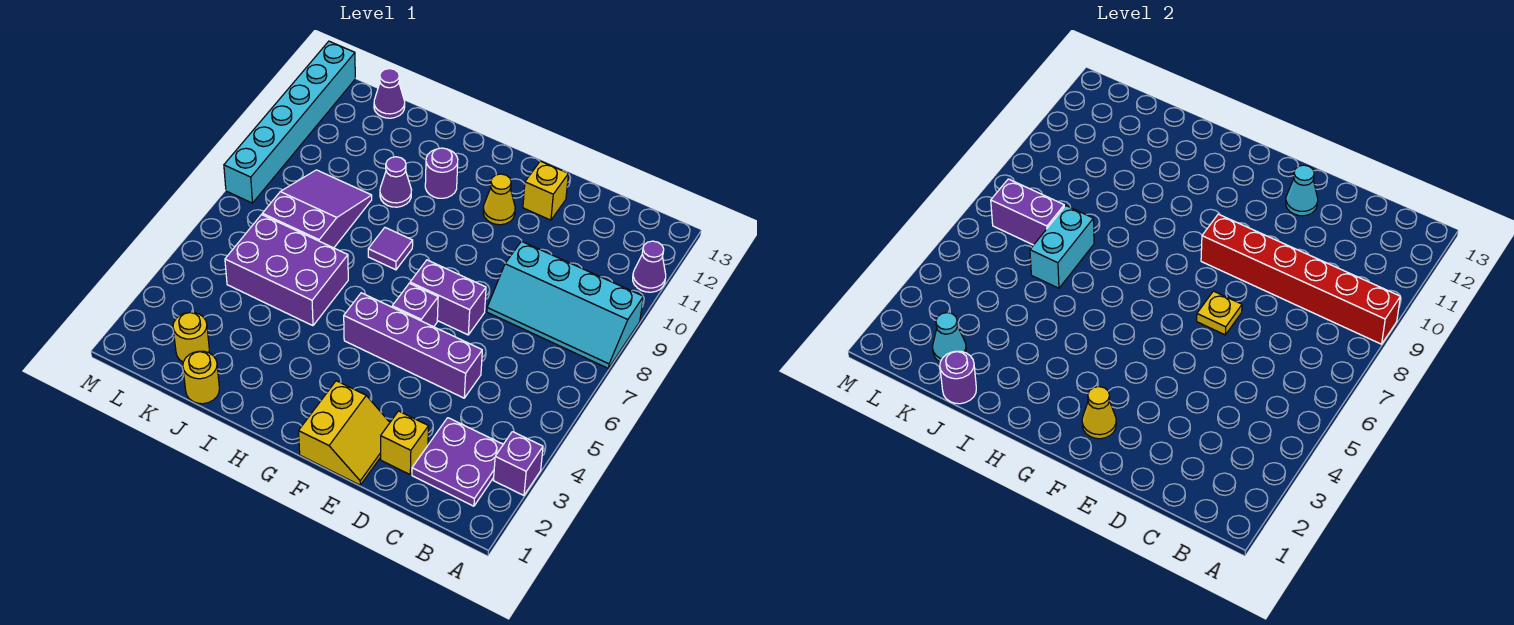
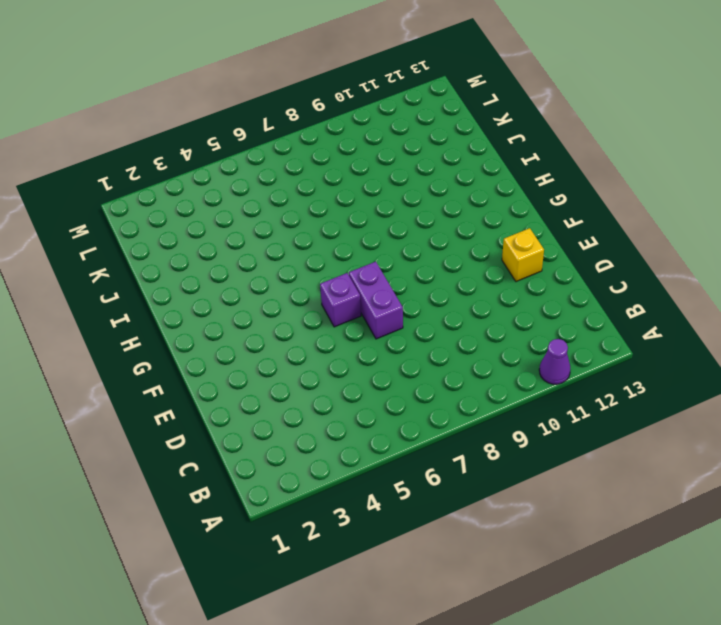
none -> purple 1x1 brick [493,432,543,495]
none -> cyan 2x4 slope [487,241,643,368]
none -> purple 2x2 plate [412,418,503,506]

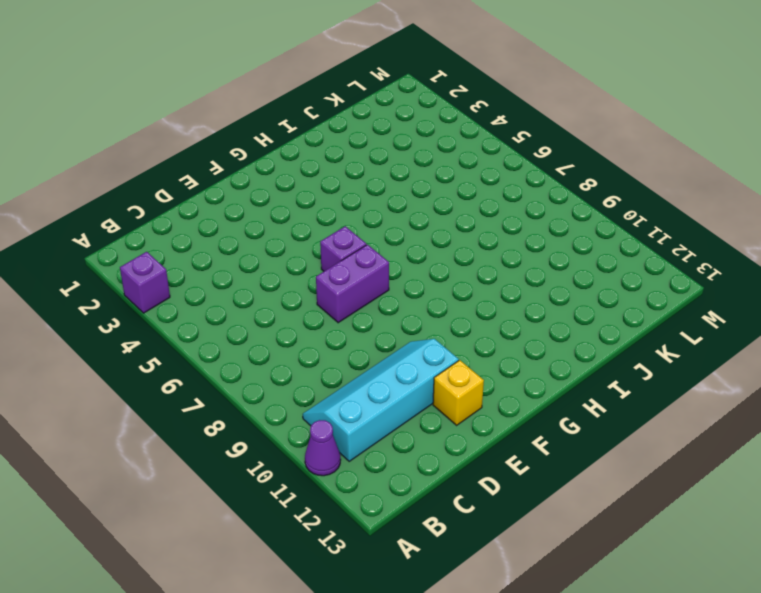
cyan 2x4 slope [303,339,459,461] -> cyan 2x4 slope moved to [487,241,643,368]
none -> purple 2x2 plate [412,418,503,506]
none -> yellow 1x1 brick [381,411,429,474]
none -> purple 1x4 brick [344,293,482,398]

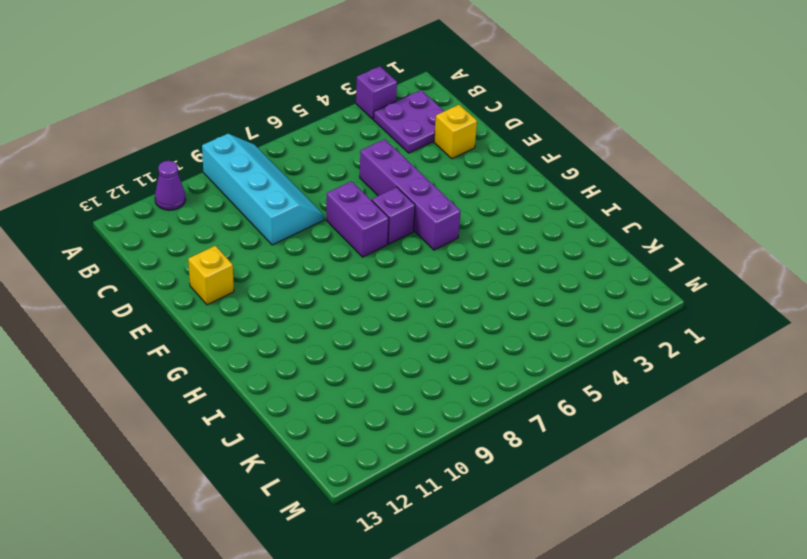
none -> yellow 2x2 slope [299,381,390,485]
none -> yellow 1x1 cone [483,174,515,225]
none -> purple 1x1 tile [368,228,413,270]

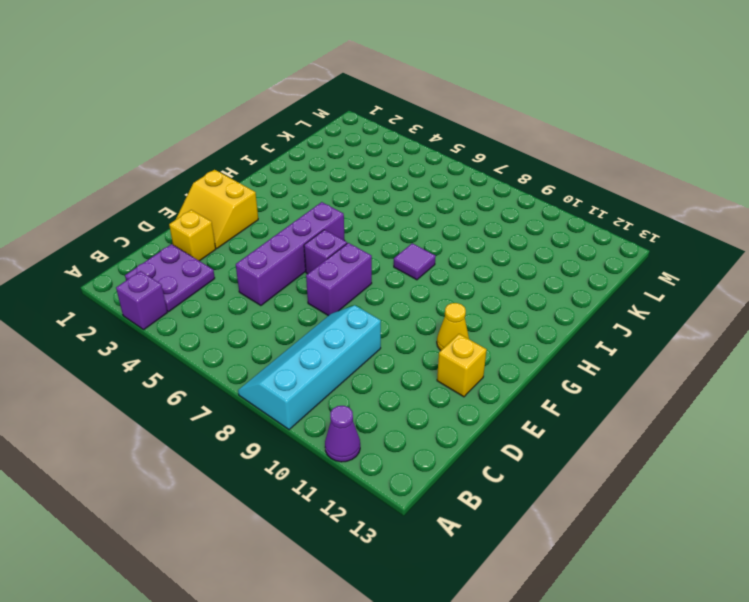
none -> purple 1x1 round brick [425,148,458,198]
none -> purple 2x3 brick [225,215,348,326]
none -> purple 1x1 cone [380,157,411,207]

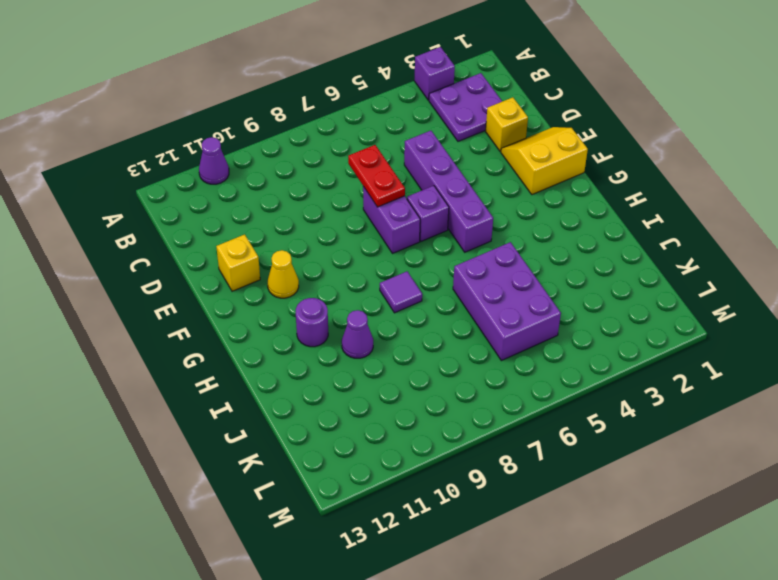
red 1x2 plate [348,145,405,207] -> yellow 1x1 plate [1197,291,1242,335]
none -> cyan 2x4 slope [487,241,643,368]
none -> yellow 1x1 round brick [183,351,219,404]
none -> purple 2x3 slope [262,170,372,248]

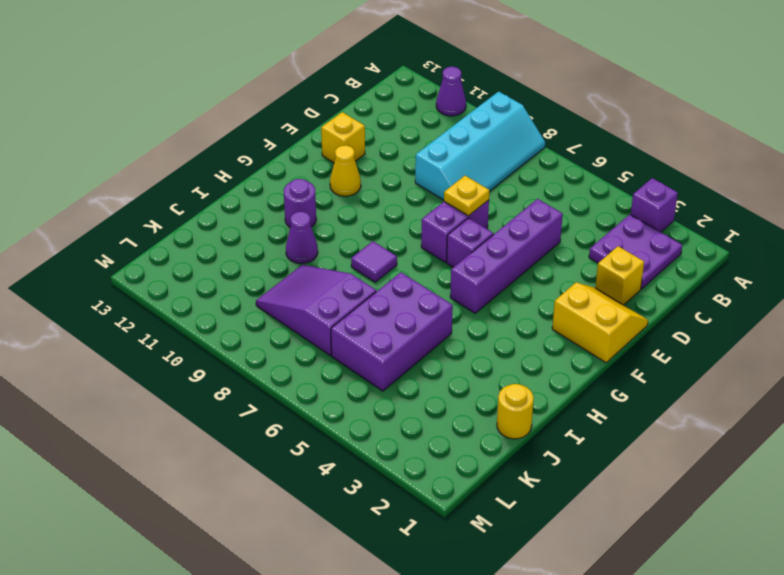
none -> yellow 1x1 round brick [173,312,209,362]
none -> purple 1x1 cone [374,69,405,118]
none -> cyan 1x6 brick [224,41,355,203]

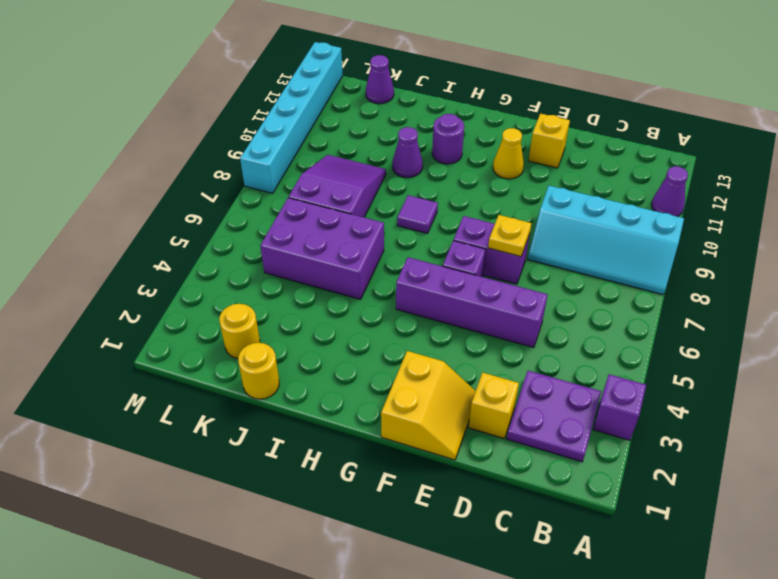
none -> red 1x6 brick [1201,214,1400,344]
none -> cyan 1x1 cone [1286,165,1318,216]
none -> yellow 1x1 cone [1082,387,1116,439]

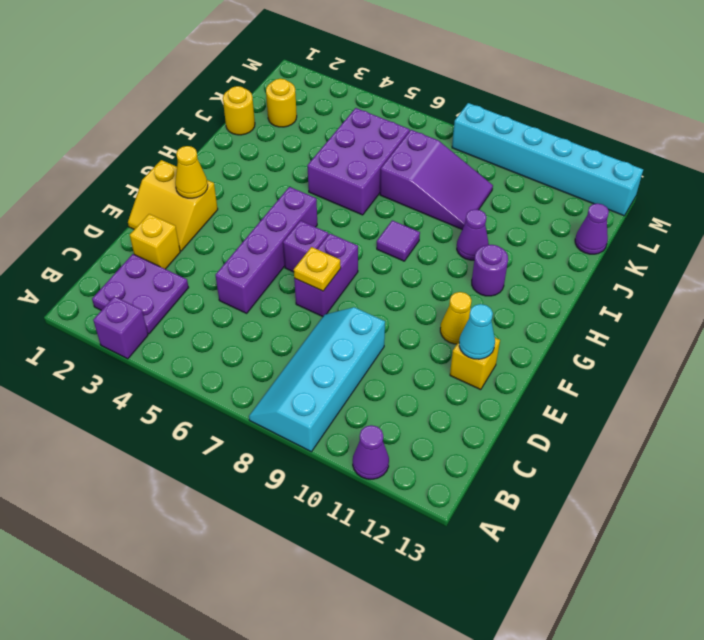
none -> red 1x6 brick [1201,214,1400,344]
none -> purple 1x1 round brick [940,351,976,404]
none -> cyan 1x2 brick [1030,206,1094,288]

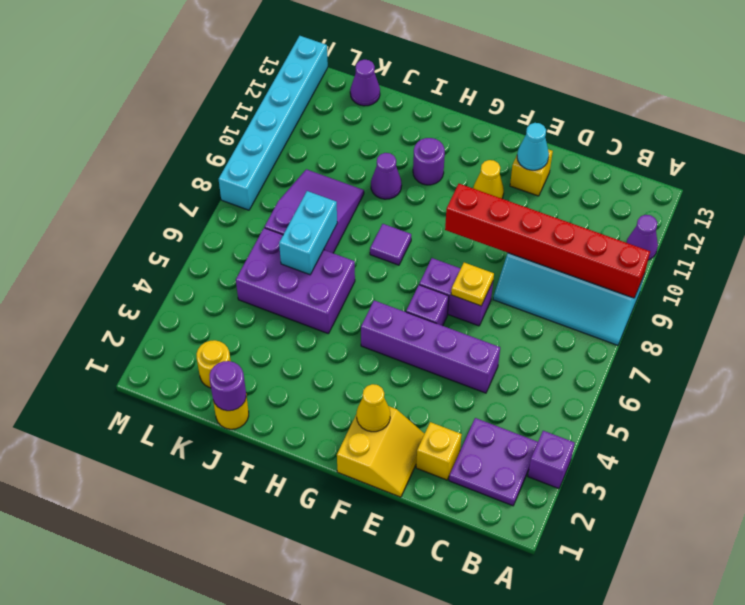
none -> cyan 1x1 cone [933,313,966,362]
none -> purple 1x2 brick [991,179,1064,245]

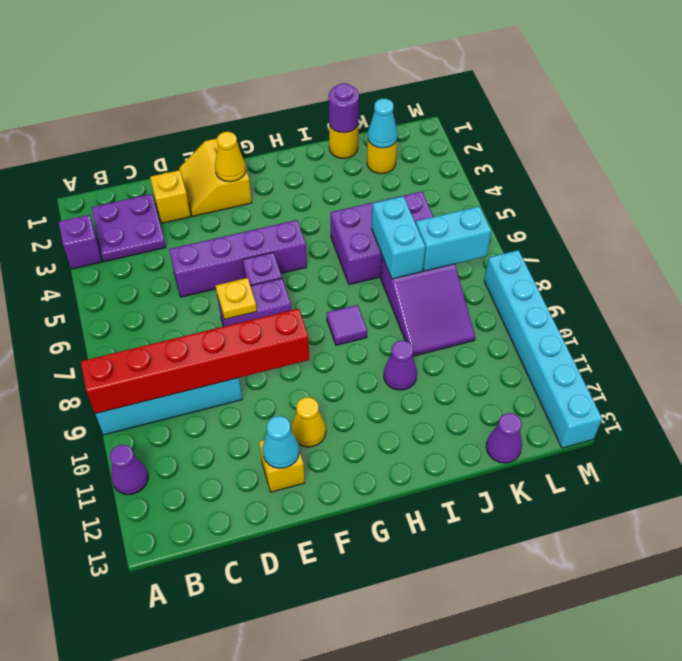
cyan 1x2 brick [416,206,491,271] -> purple 1x2 brick [991,179,1064,245]
none -> purple 1x1 round brick [425,148,458,198]

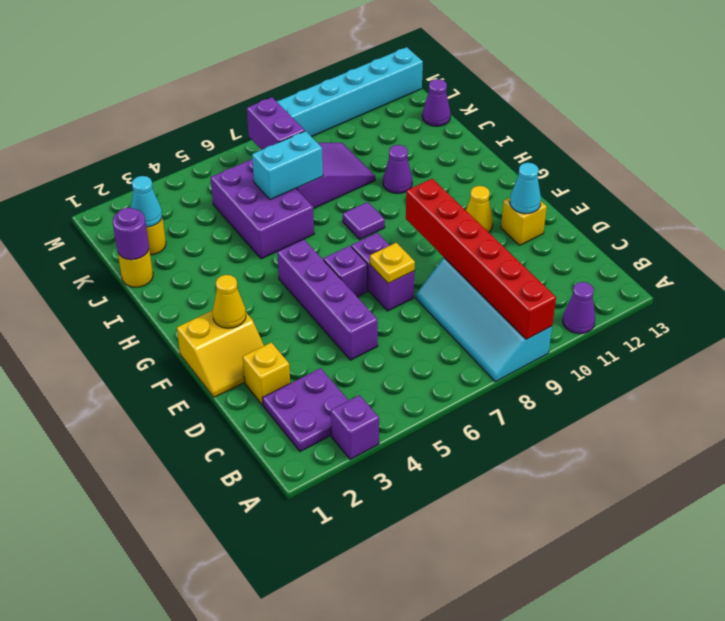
none -> purple 1x1 round brick [425,148,458,198]

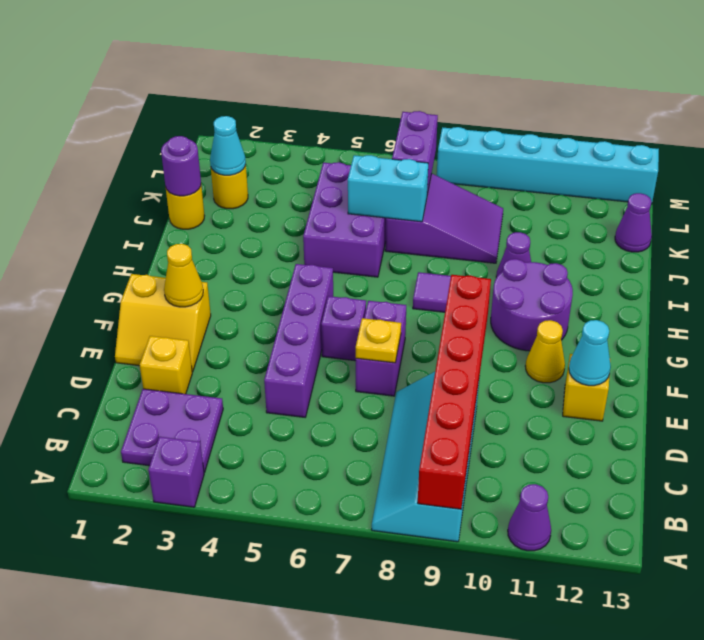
purple 2x2 round brick [491,259,573,351] -> purple 1x1 round brick [425,148,458,198]

